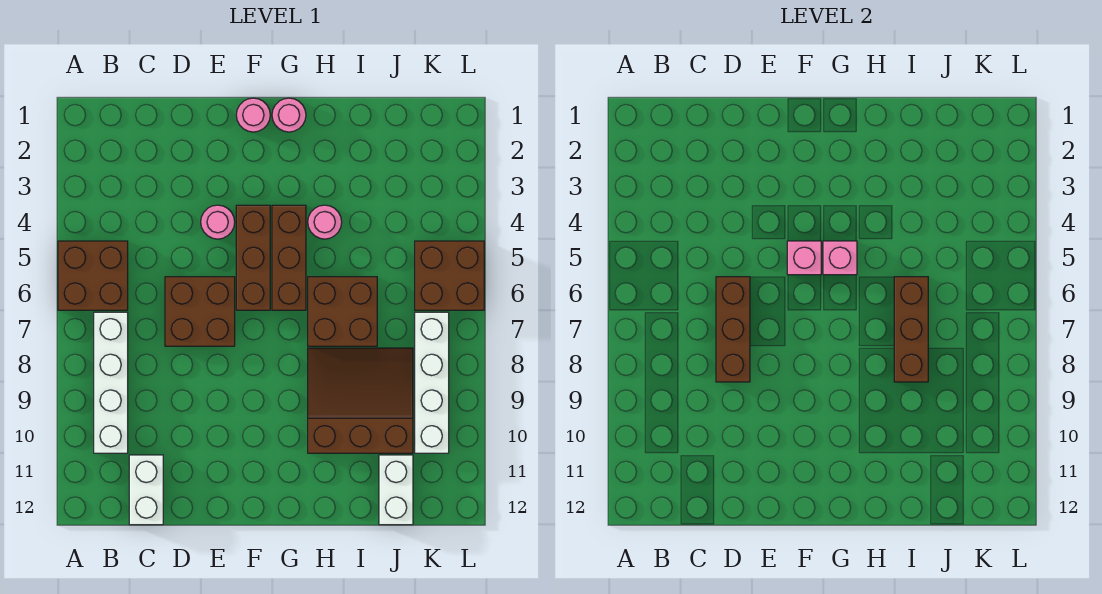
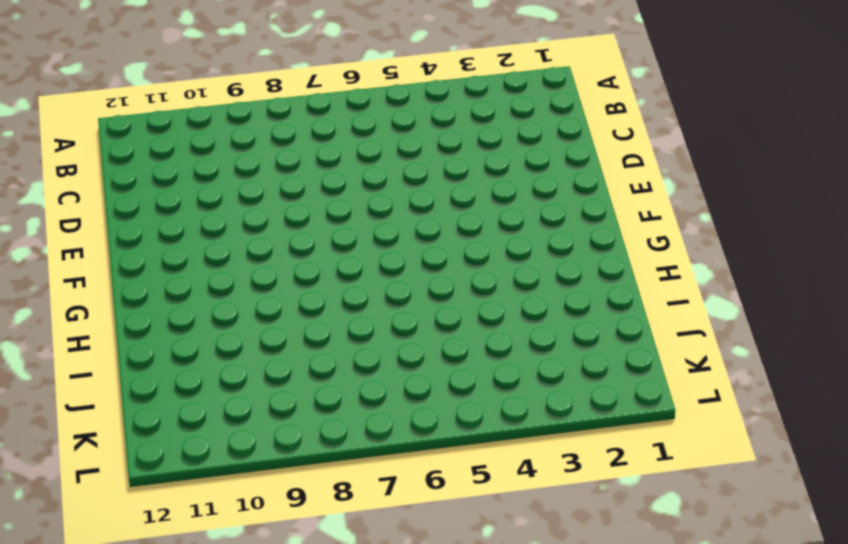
none -> brown 2x2 brick [58,241,128,310]
none -> white 1x4 brick [94,312,128,453]
none -> white 1x2 brick [129,455,163,525]

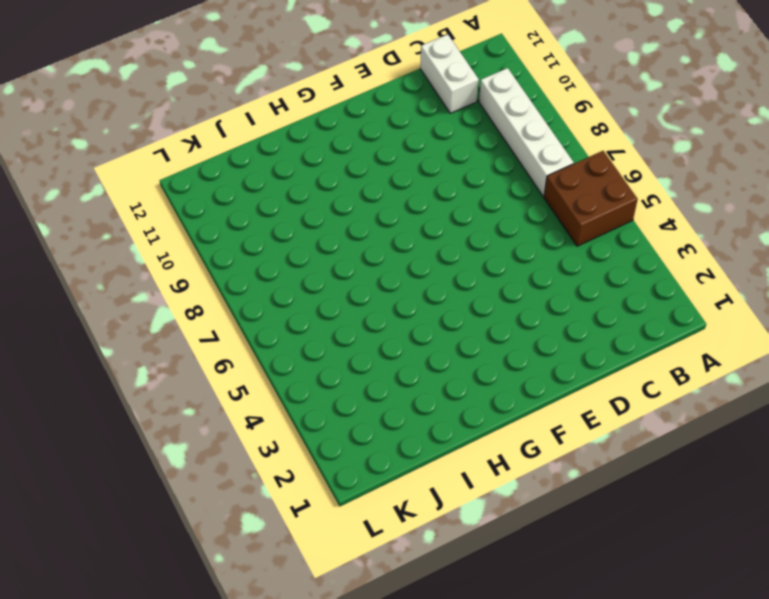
none -> brown 2x2 brick [165,277,235,346]
none -> pink 1x1 round brick [201,205,235,239]
none -> pink 1x1 round brick [236,98,270,132]

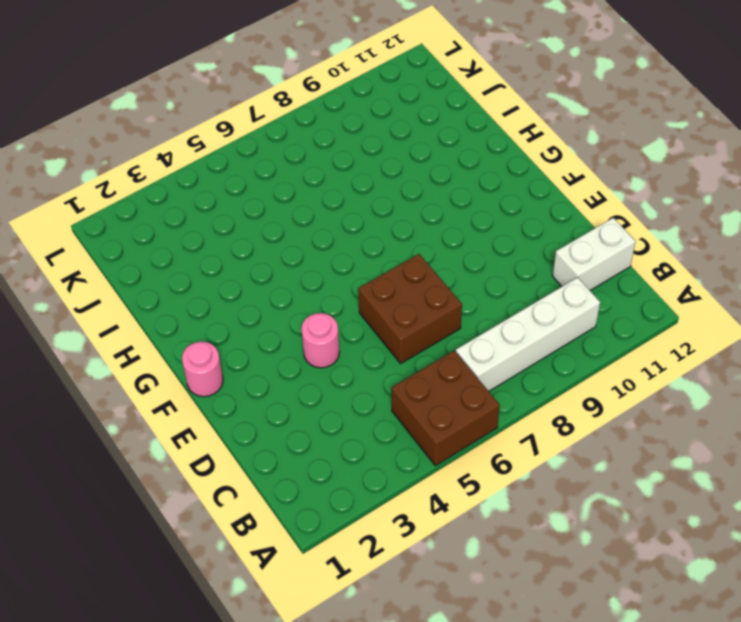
none -> brown 1x3 brick [236,205,270,310]
none -> pink 1x1 round brick [272,98,306,132]
none -> brown 1x3 brick [272,205,306,310]

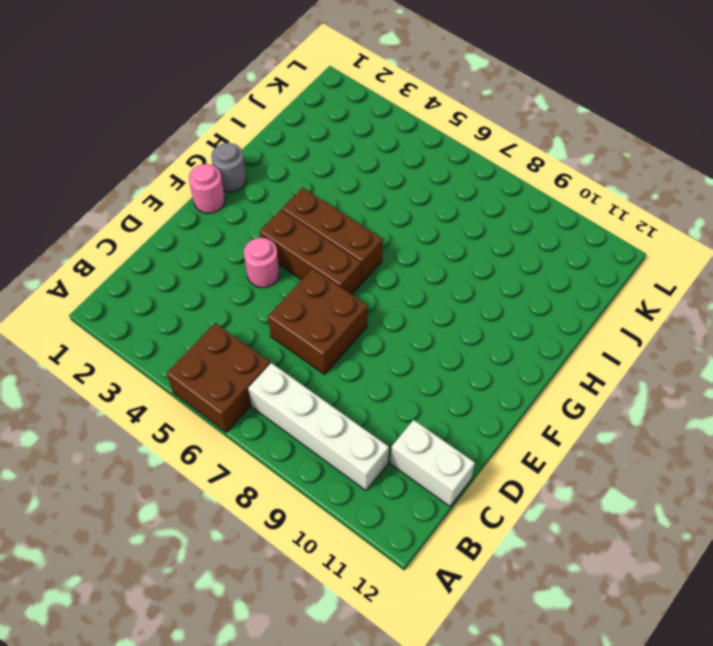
grey 1x1 round brick [211,143,246,192] -> pink 1x1 round brick [272,98,306,132]
none -> pink 1x1 round brick [308,205,342,239]
none -> brown 2x2 brick [308,277,377,346]
none -> brown 3x3 slope [308,348,413,453]

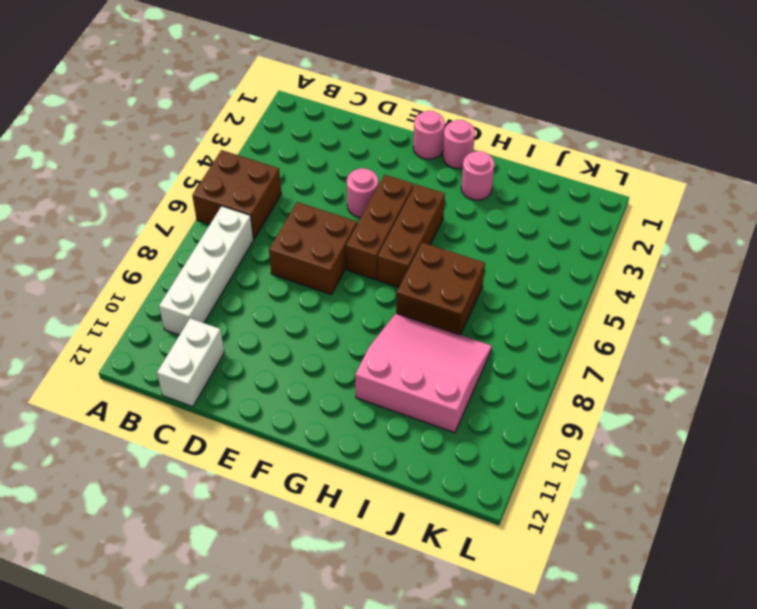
pink 1x1 round brick [461,151,494,200] -> pink 1x1 round brick moved to [308,205,342,239]
pink 3x3 slope [355,314,492,433] -> brown 3x3 slope [308,348,413,453]
none -> white 1x2 brick [379,455,413,525]
none -> brown 2x2 brick [415,241,484,310]
none -> white 1x4 brick [415,312,449,453]

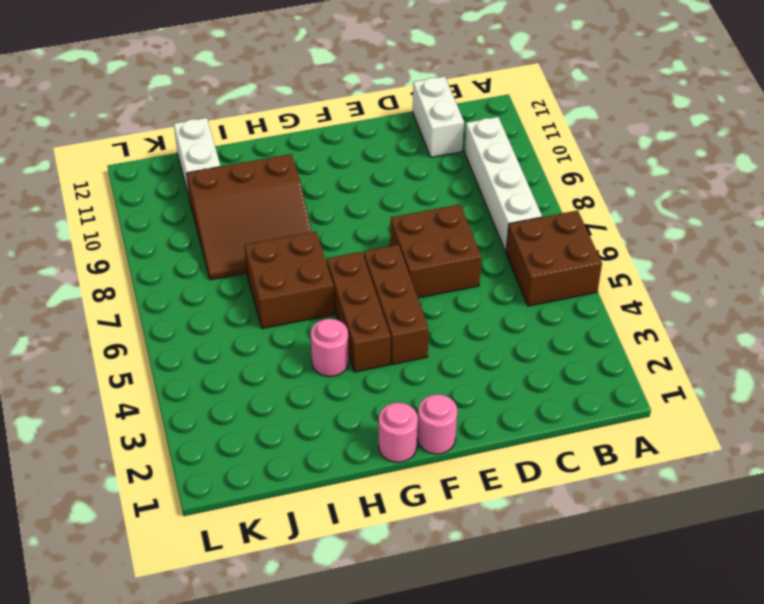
none -> pink 1x1 round brick [201,205,235,239]
none -> brown 2x2 brick [415,241,484,310]
none -> white 1x4 brick [415,312,449,453]

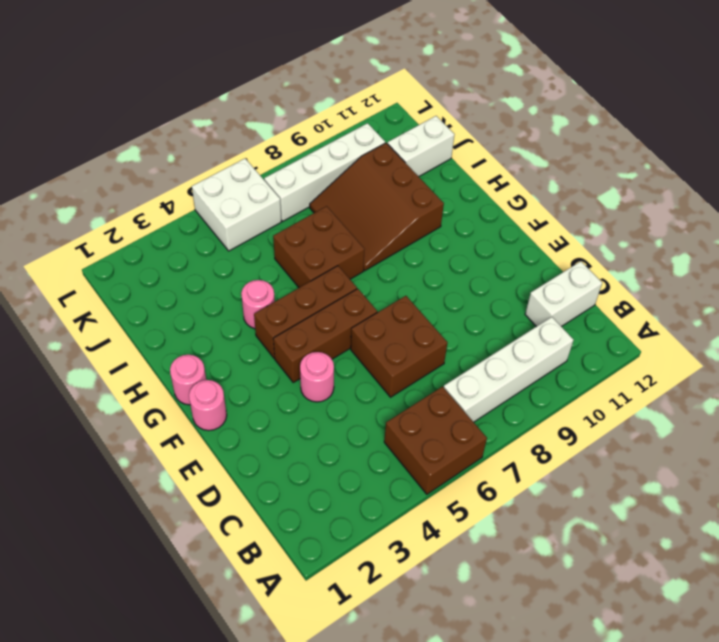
white 2x2 brick [192,159,281,251] -> brown 2x2 brick [415,241,484,310]
none -> brown 1x3 brick [716,277,750,382]
none -> pink 1x1 brick [787,241,821,275]
none -> pink 1x1 brick [823,241,857,275]

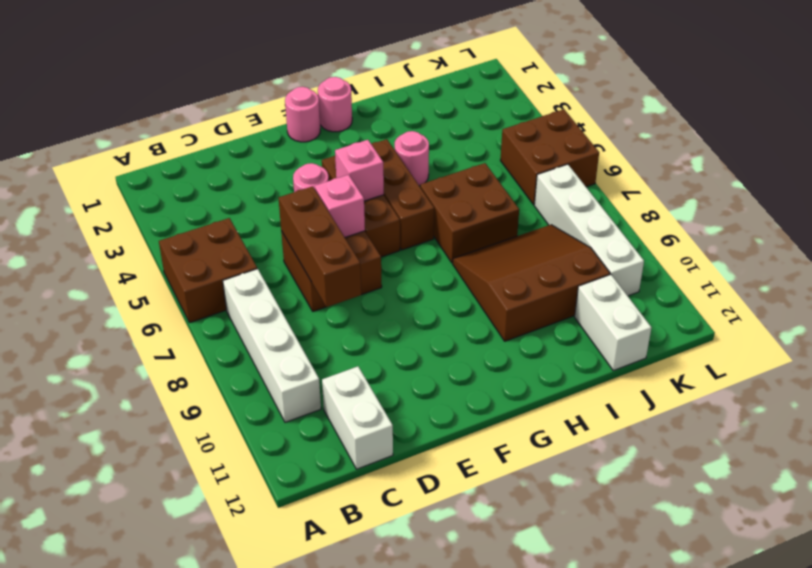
pink 1x1 brick [315,175,365,237] -> pink 1x1 brick moved to [823,241,857,275]
none -> brown 1x3 brick [894,277,928,382]

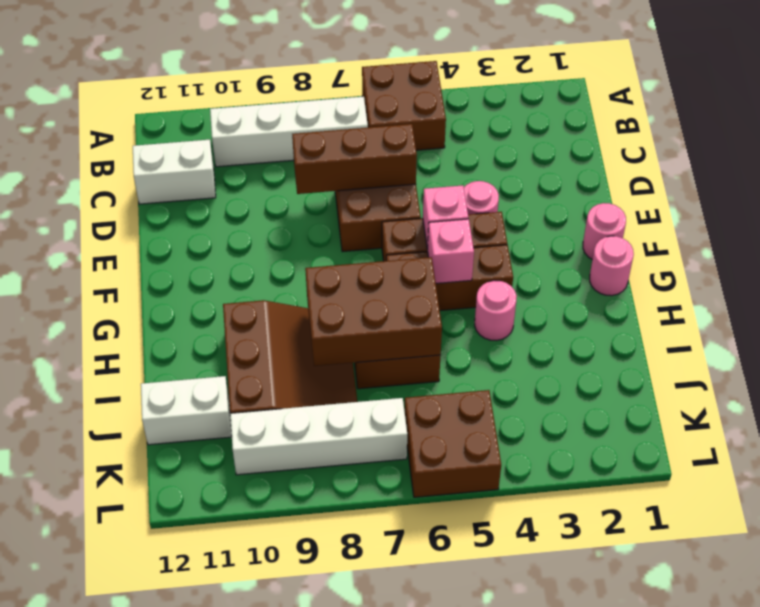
brown 2x3 brick [305,257,442,366] -> brown 1x3 brick [894,277,928,382]

